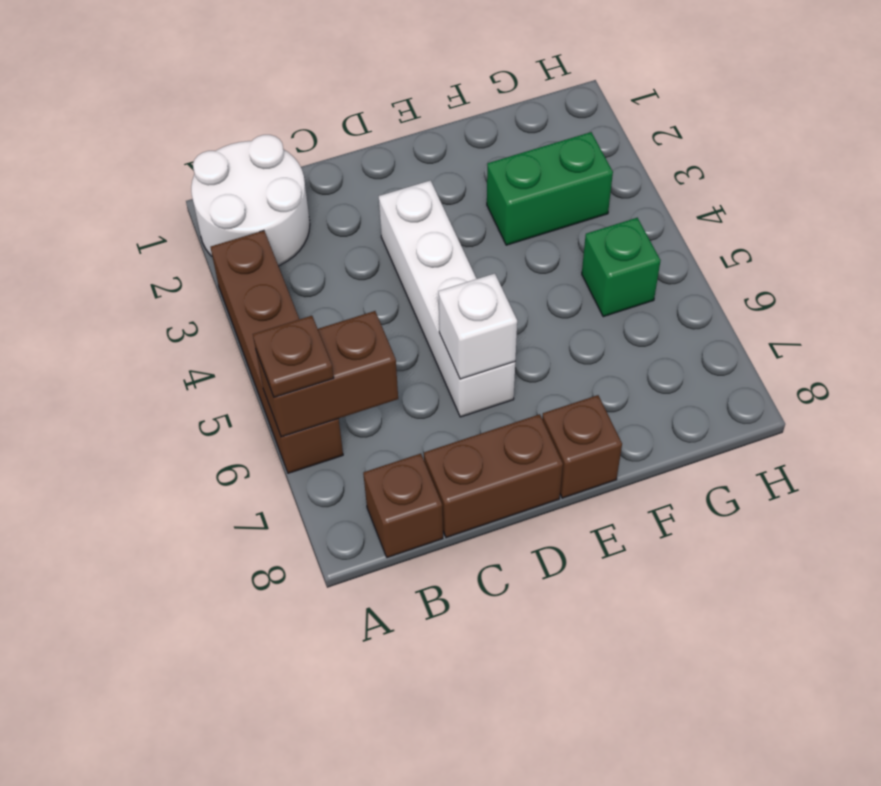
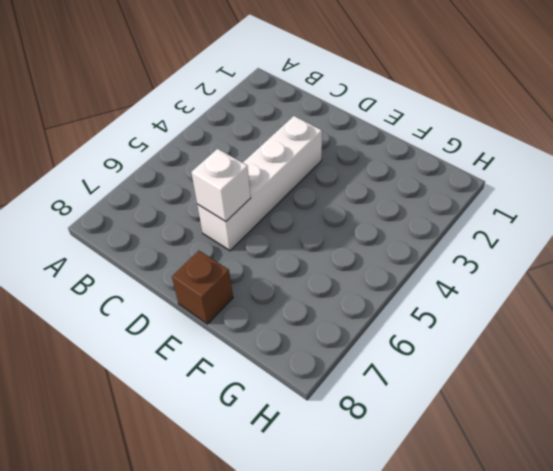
none -> white 2x2 round brick [191,135,310,266]
none -> brown 1x4 brick [210,231,343,473]

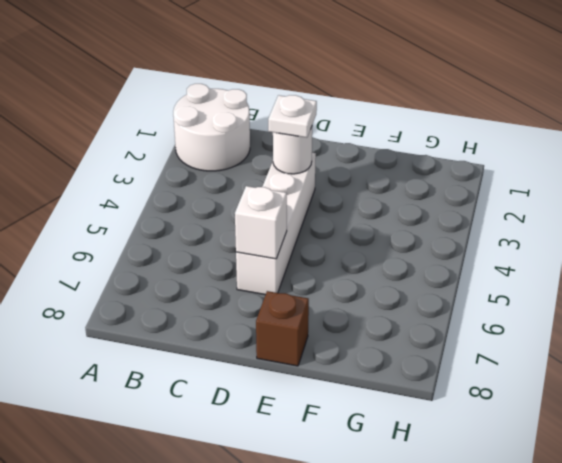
white 1x1 round brick [273,127,312,174] -> none
white 1x1 plate [268,95,317,138] -> none
none -> brown 1x4 brick [210,231,343,473]
none -> brown 1x1 brick [363,454,443,558]

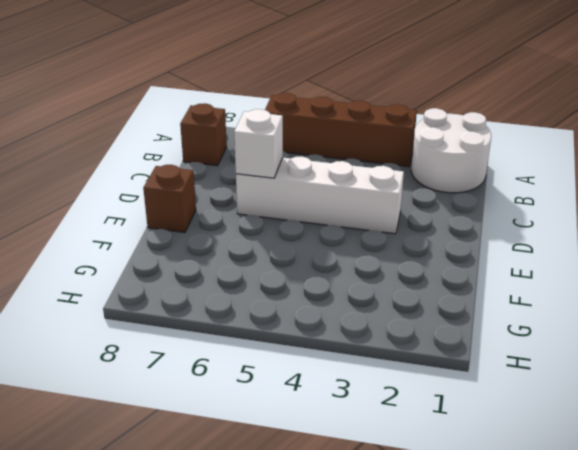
none -> brown 1x2 brick [424,414,563,538]
none -> green 1x2 brick [487,132,613,245]

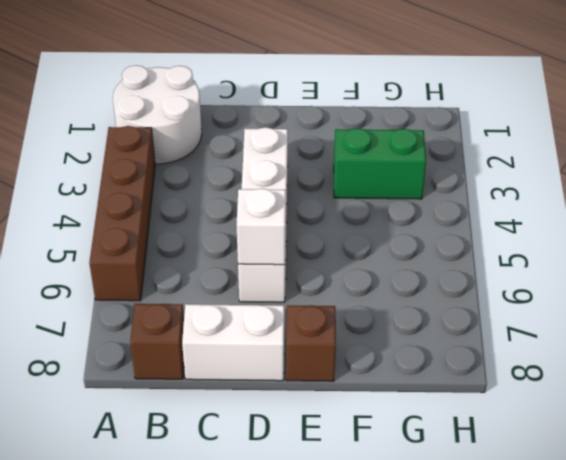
white 1x2 brick [182,304,284,381] -> brown 1x2 brick [424,414,563,538]
none -> green 1x1 brick [582,218,661,317]
none -> brown 1x2 brick [256,311,398,437]

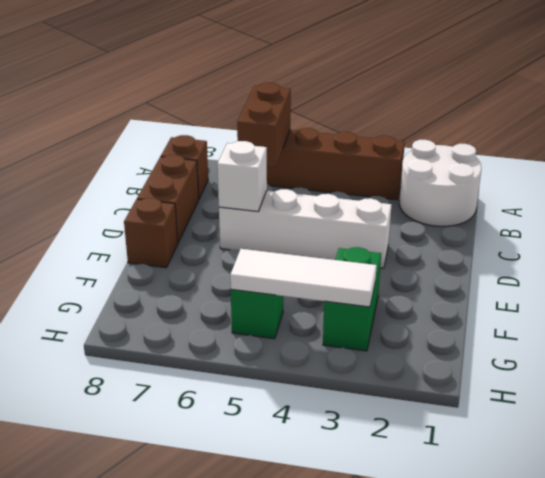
white 1x3 tile [230,249,377,307] -> none
none -> brown 1x1 plate [253,316,334,397]

